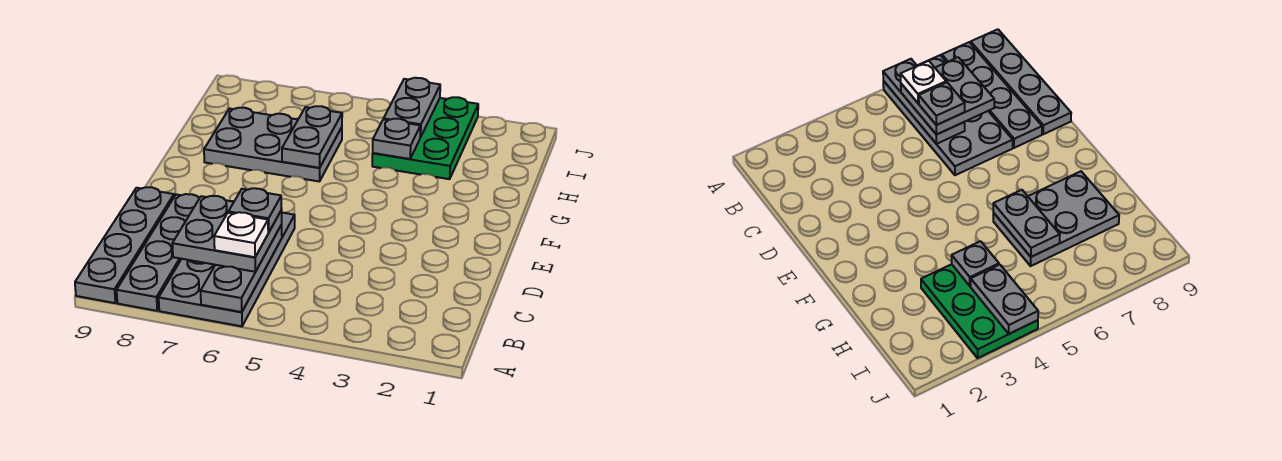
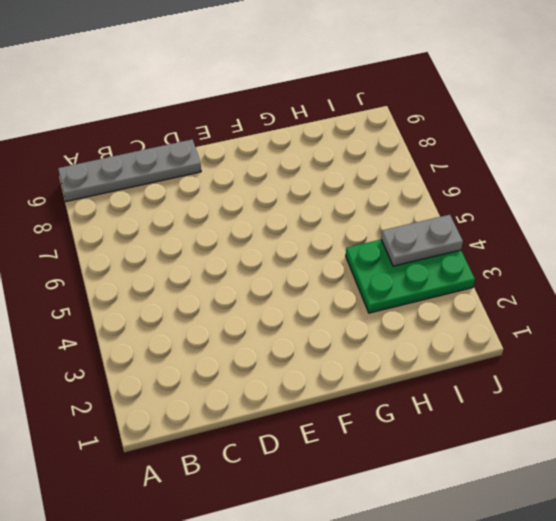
none -> grey 2x4 plate [159,201,295,326]
none -> grey 1x4 plate [117,194,199,311]
none -> grey 2x3 plate [204,108,342,182]

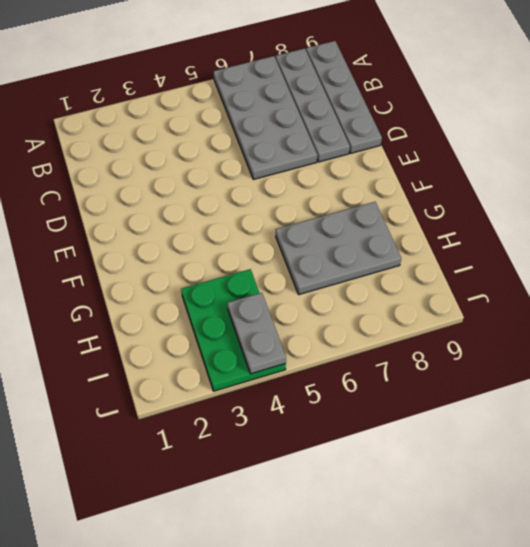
none -> grey 1x3 plate [201,224,282,312]
none -> grey 1x2 plate [282,106,342,168]
none -> grey 1x1 plate [373,119,420,159]

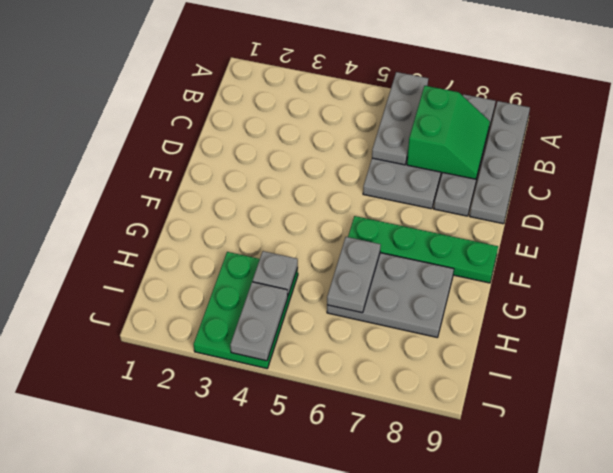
green 2x2 slope [407,86,490,179] -> none
green 1x4 plate [348,216,498,283] -> none
none -> grey 2x2 plate [172,196,282,272]
none -> white 1x1 plate [214,212,268,257]
none -> grey 1x1 plate [228,188,282,232]

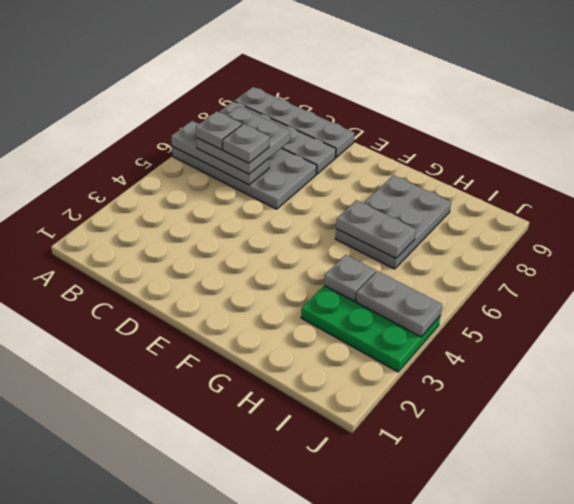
grey 1x1 plate [196,111,242,150] -> white 1x1 plate [214,212,268,257]

